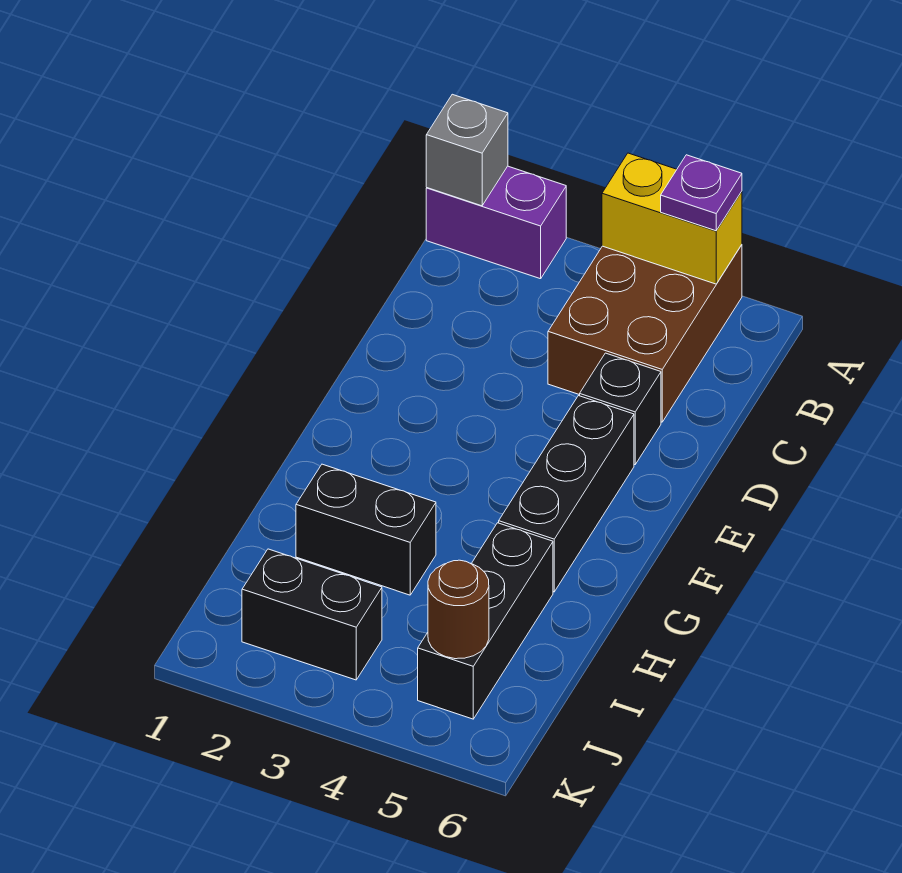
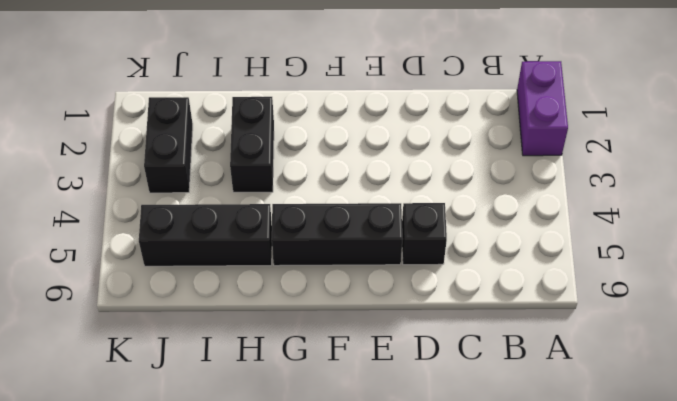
none -> brown 2x3 brick [548,245,742,422]
none -> grey 1x1 brick [426,94,508,206]

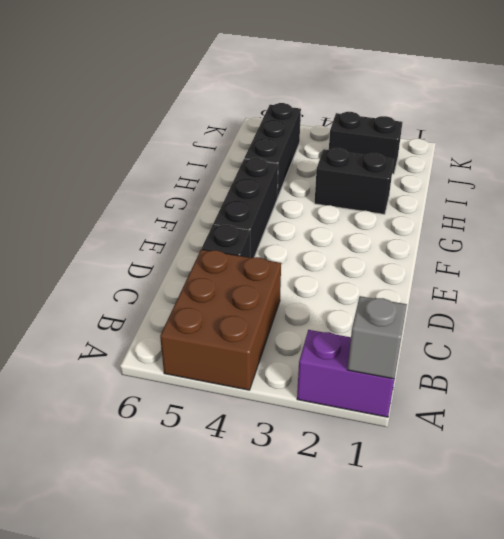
none -> yellow 1x2 brick [602,153,742,284]
none -> brown 1x1 round brick [428,560,489,659]

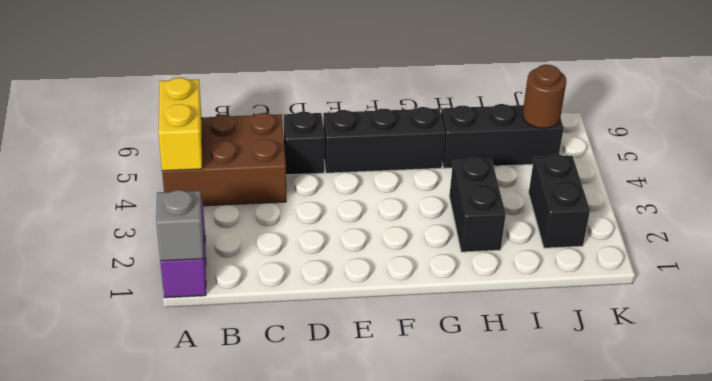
none -> purple 1x1 plate [661,155,742,231]

